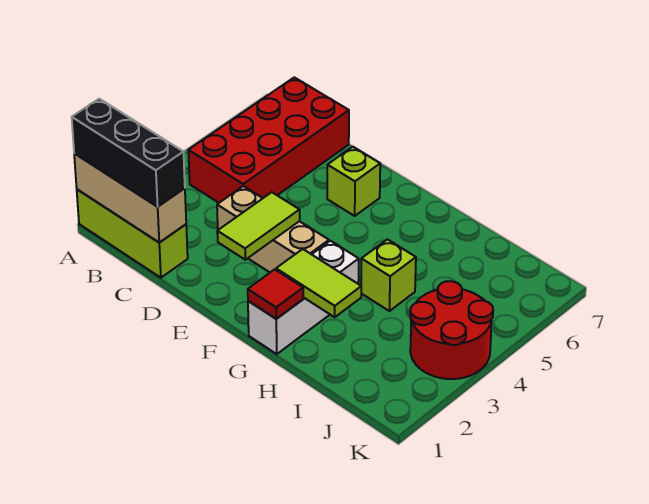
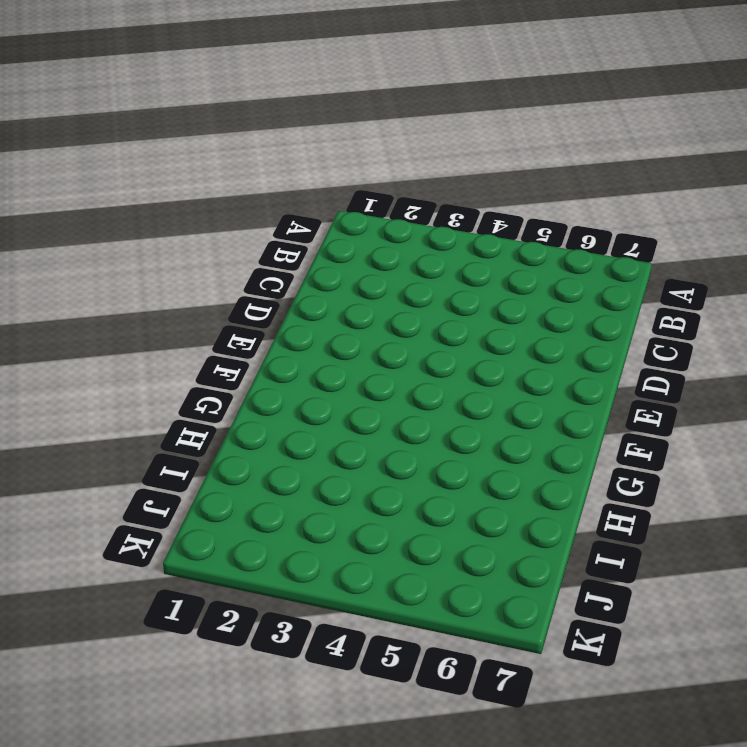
none -> lime 1x3 brick [77,190,188,278]
none -> red 2x4 brick [188,77,349,203]
none -> tan 1x3 brick [217,186,329,272]

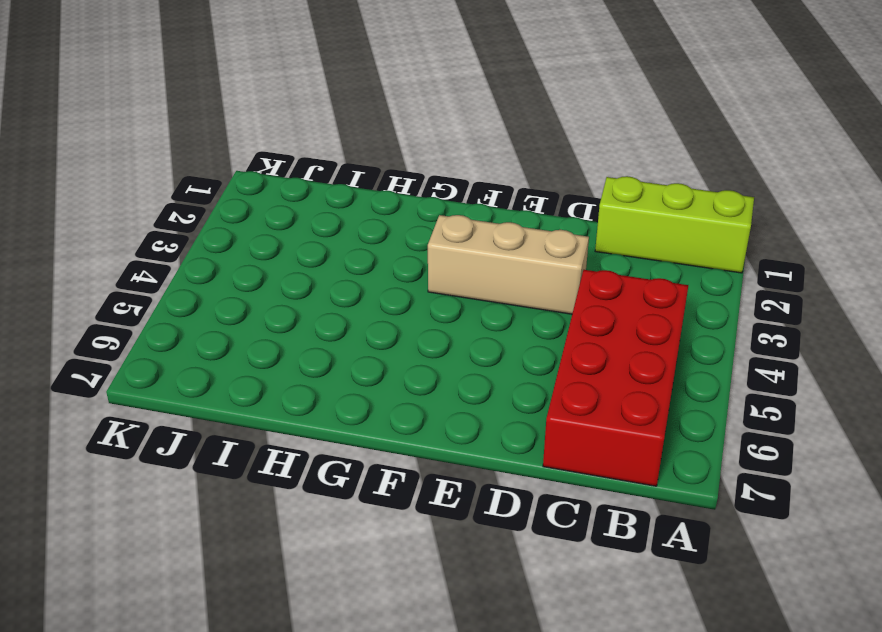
none -> lime 1x1 brick [327,147,380,216]
none -> white 1x3 brick [248,241,359,354]
none -> lime 1x1 brick [361,239,416,311]

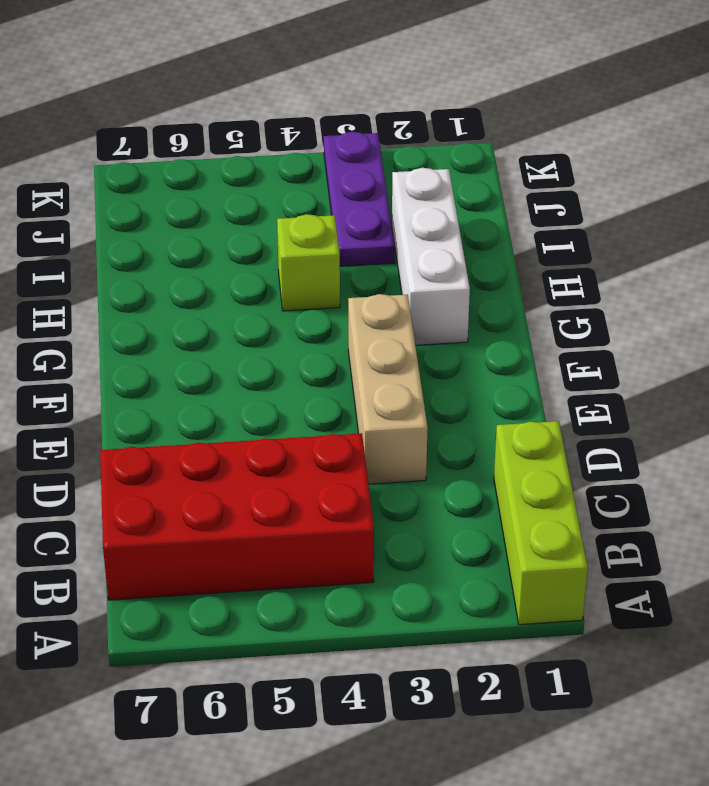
white 1x3 brick [392,168,470,345] -> white 1x3 brick turned to [248,241,359,354]
purple 1x3 plate [324,132,395,266] -> red 2x2 round brick [410,281,493,379]
none -> lime 1x1 brick [327,147,380,216]
none -> tan 1x3 brick [74,153,186,243]
none -> lime 1x2 tile [217,192,300,260]

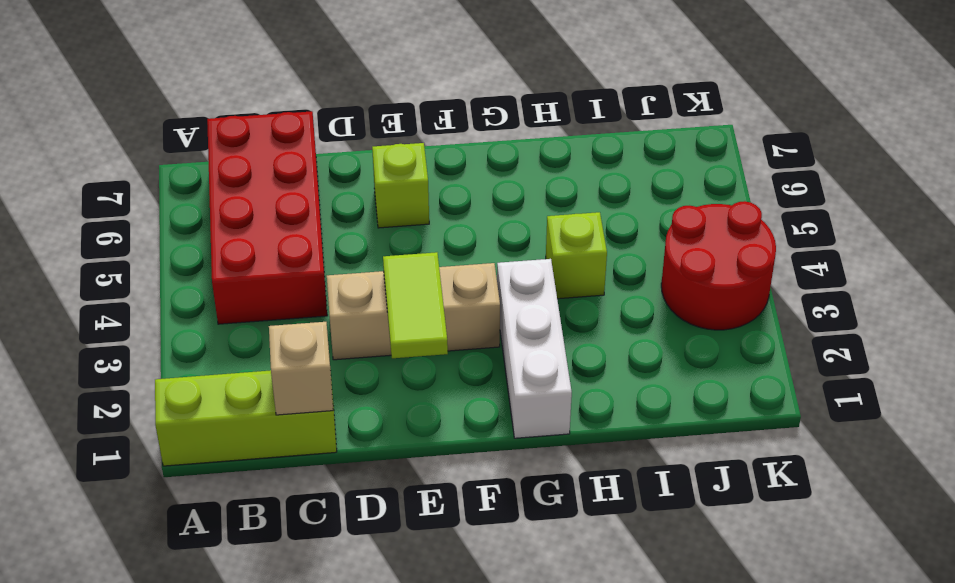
tan 1x1 brick [269,322,333,415] -> tan 1x3 brick [74,153,186,243]
none -> red 1x1 tile [248,269,303,319]
none -> lime 1x2 tile [276,249,361,317]
none -> black 1x3 brick [72,99,185,207]

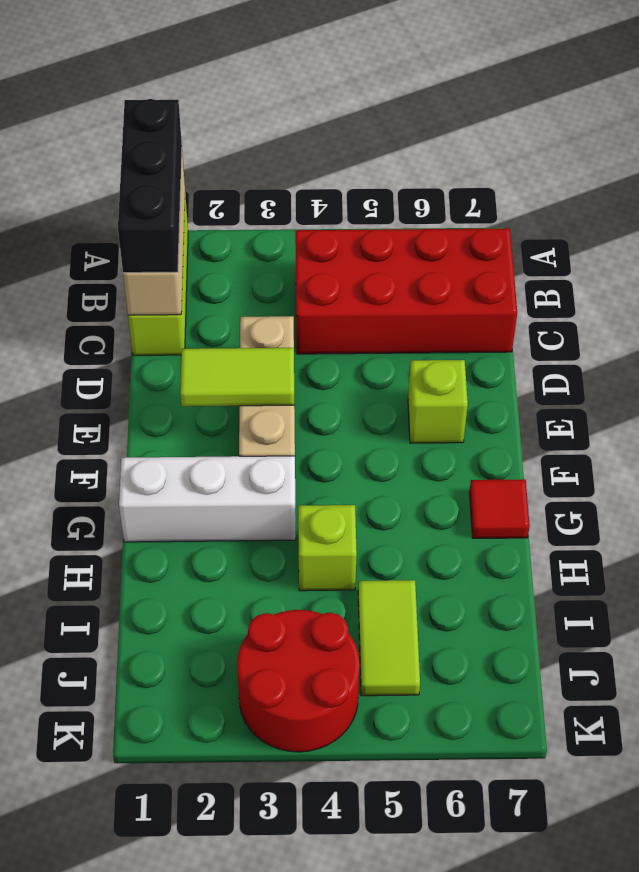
red 1x1 tile [469,479,530,538] -> red 1x1 tile moved to [248,269,303,319]
lime 1x2 tile [358,580,420,696] -> lime 1x2 tile moved to [276,249,361,317]

